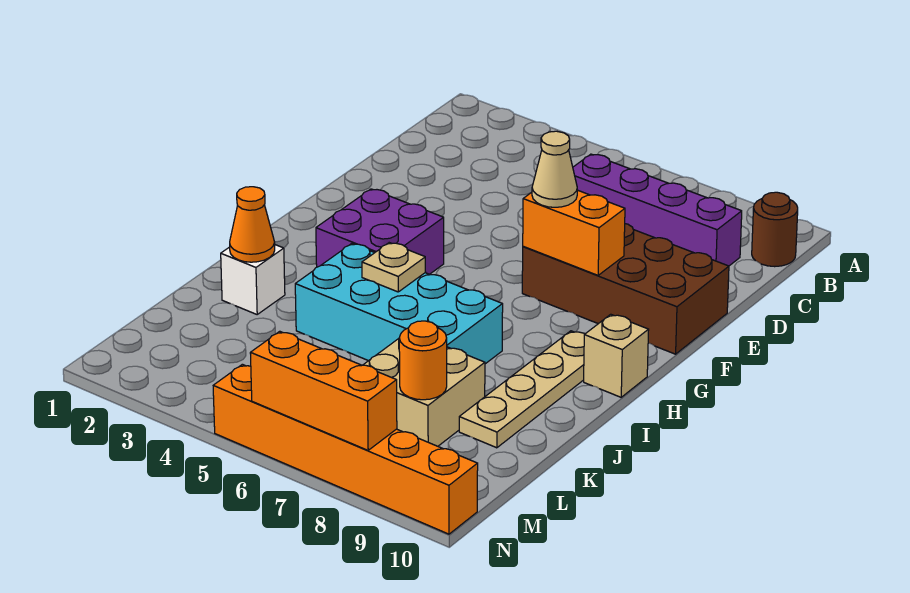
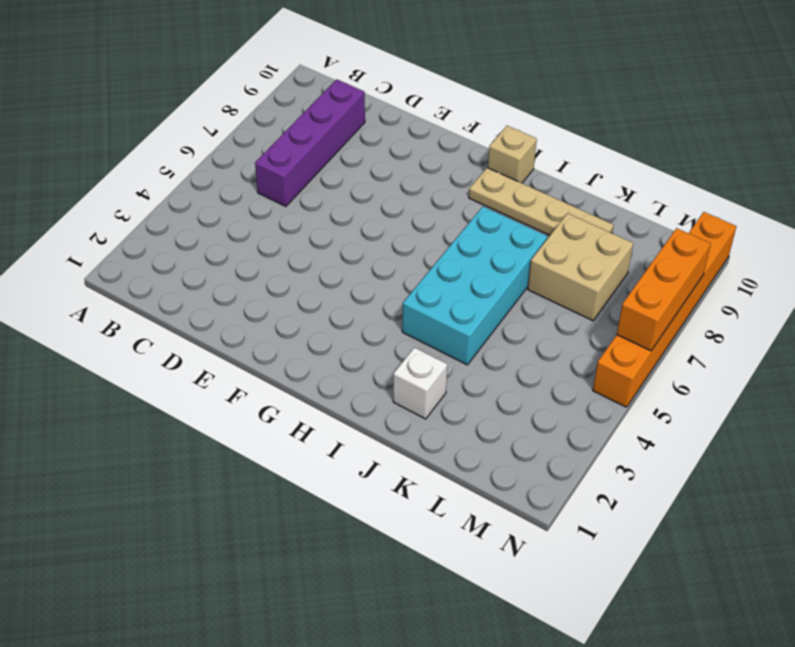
none -> brown 1x1 round brick [752,192,798,267]
none -> brown 2x4 brick [522,224,729,354]
none -> purple 2x2 brick [316,189,444,274]

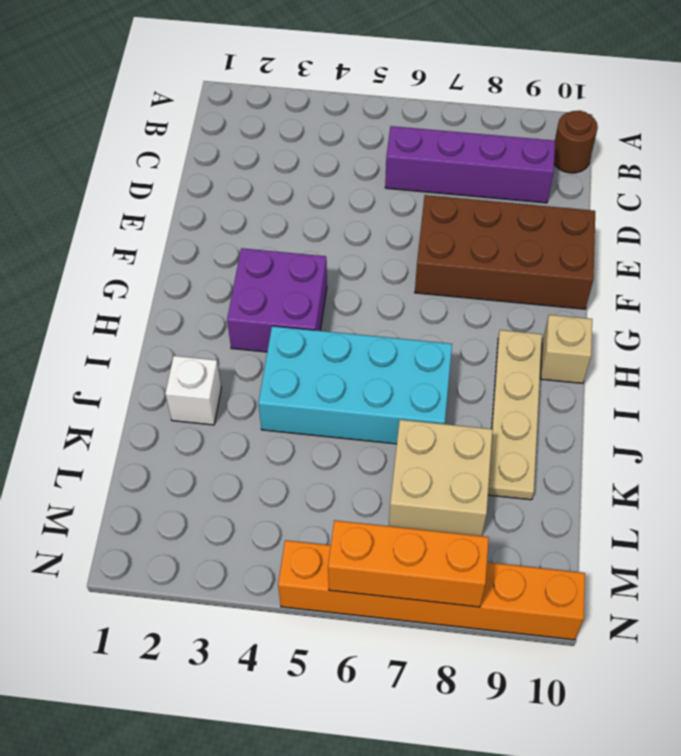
none -> orange 1x2 brick [523,190,625,275]
none -> tan 1x1 plate [362,243,425,292]
none -> orange 1x1 cone [230,187,275,262]

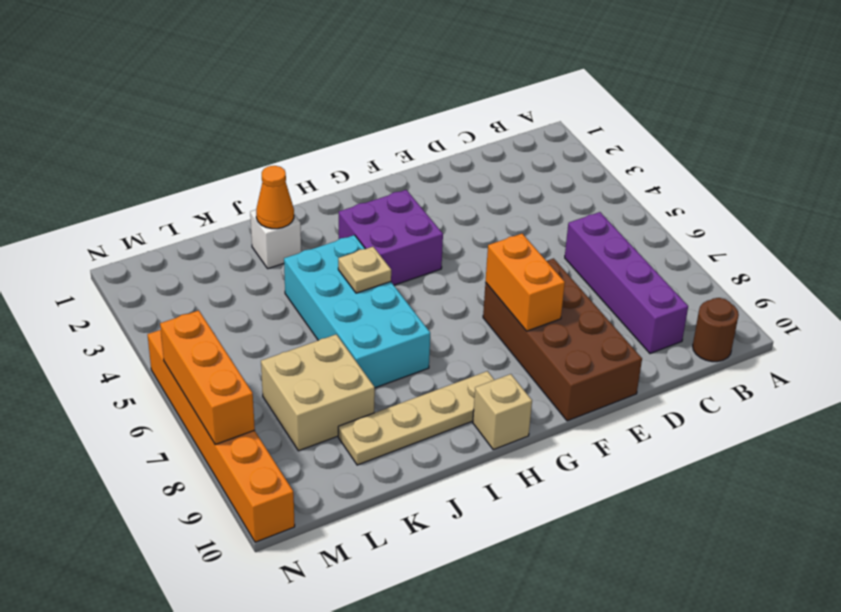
none -> orange 1x1 round brick [399,321,447,400]
none -> tan 1x1 cone [532,131,577,207]

